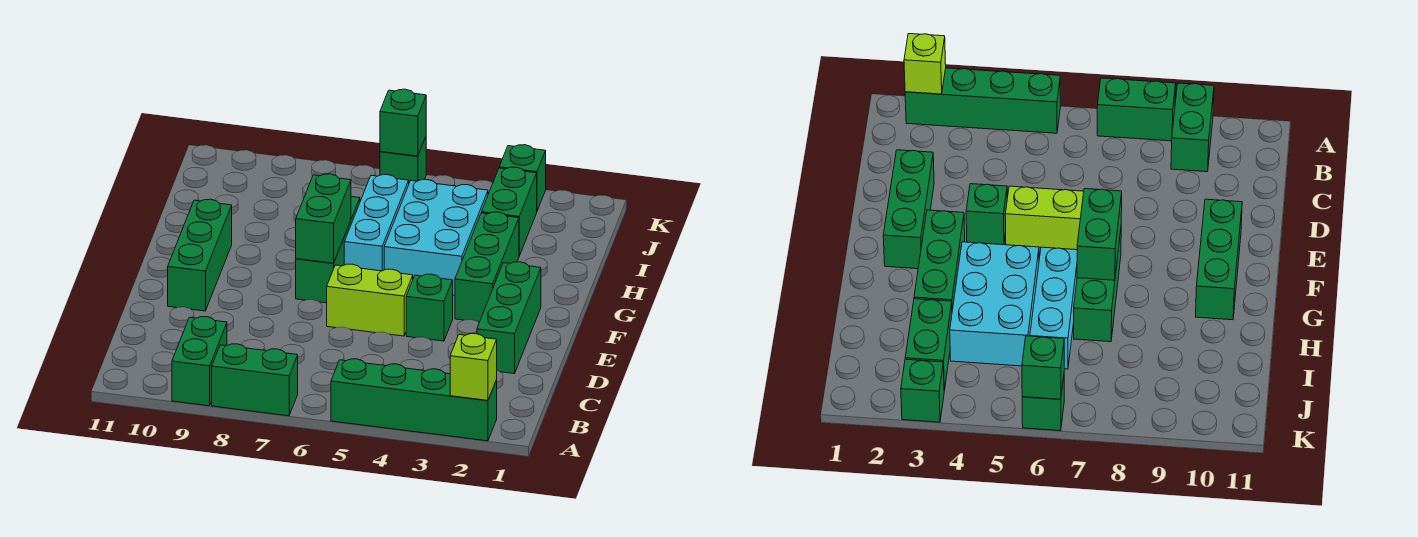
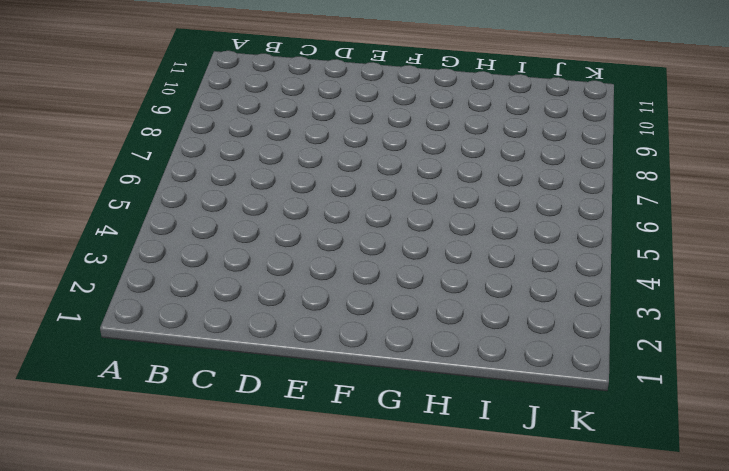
none -> green 1x4 brick [331,359,497,441]
none -> green 1x2 brick [212,344,298,416]
none -> green 1x2 brick [172,317,227,406]

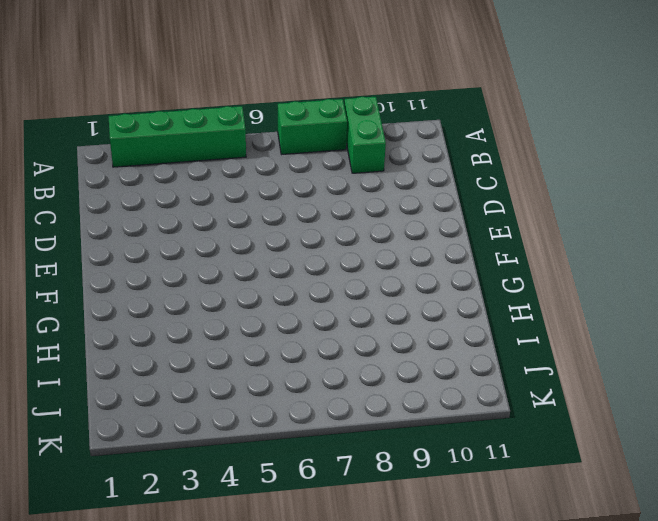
none -> green 1x3 brick [477,262,541,374]
none -> green 1x1 brick [406,274,453,341]
none -> lime 1x2 brick [327,264,413,336]

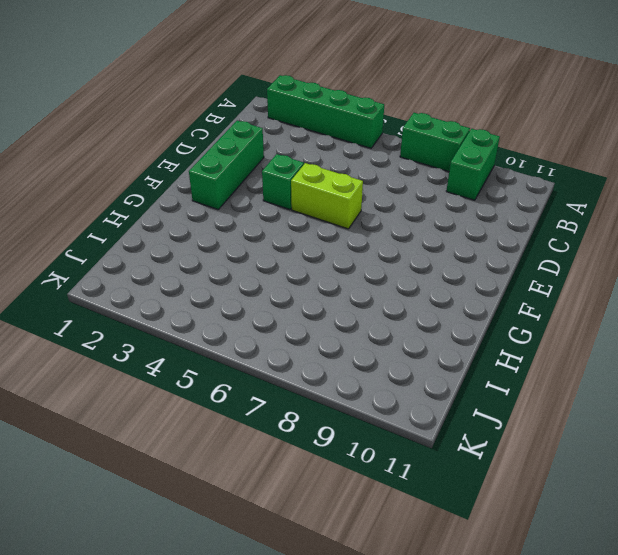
none -> green 1x3 brick [168,199,232,311]
none -> green 1x3 brick [455,212,519,322]
none -> green 1x3 brick [296,197,360,303]

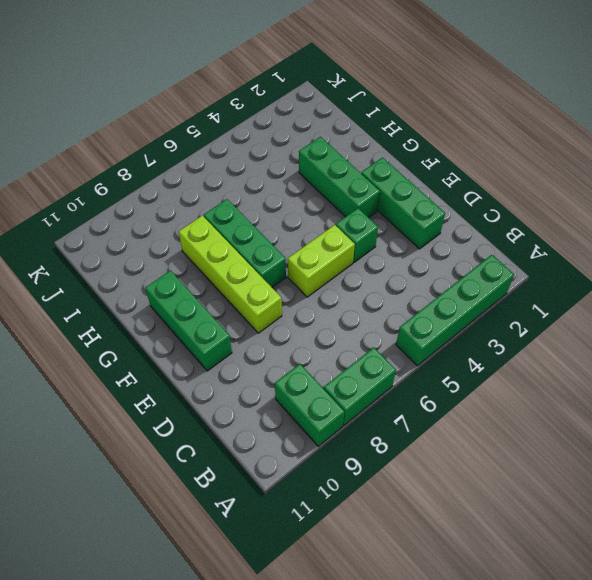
lime 1x4 brick [179,216,282,333] -> none
none -> cyan 2x3 brick [384,180,488,295]
none -> cyan 1x3 brick [344,175,409,271]
none -> green 1x2 brick [482,167,537,256]

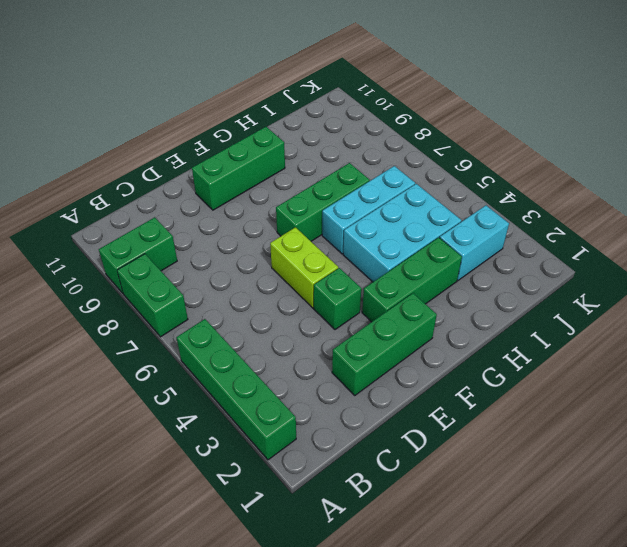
cyan 1x2 brick [440,205,509,280] -> green 1x2 brick [482,167,537,256]
none -> green 1x1 brick [499,145,546,211]
none -> green 1x1 brick [380,137,426,183]
none -> lime 1x1 brick [450,334,497,400]

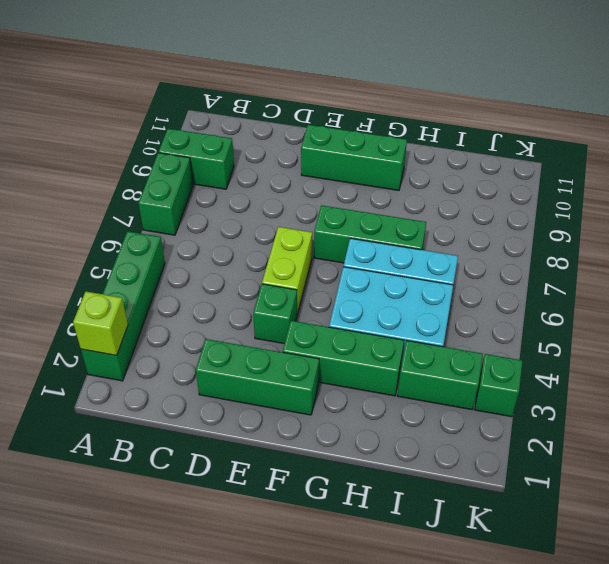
none -> green 1x1 brick [380,137,426,183]
none -> green 1x2 brick [296,174,351,263]
none -> green 1x1 brick [380,89,426,156]

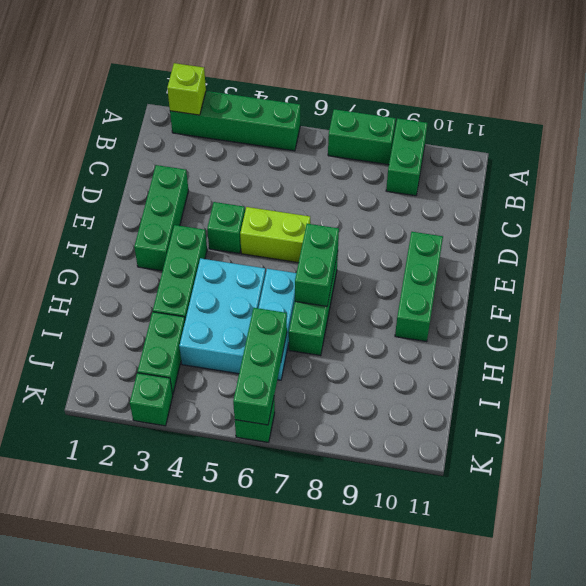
green 1x3 brick [233,308,287,425] -> green 1x1 brick [380,89,426,156]

